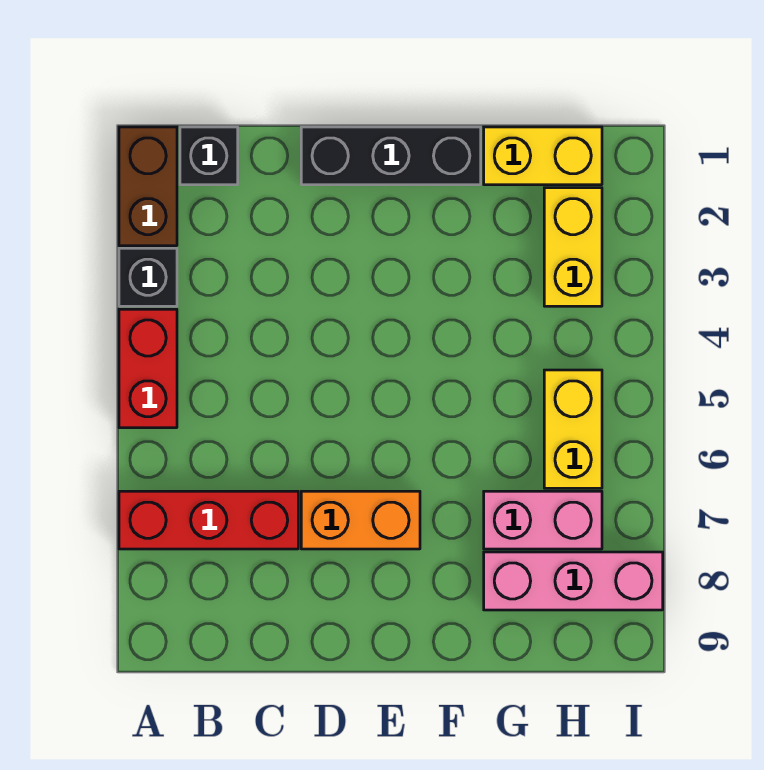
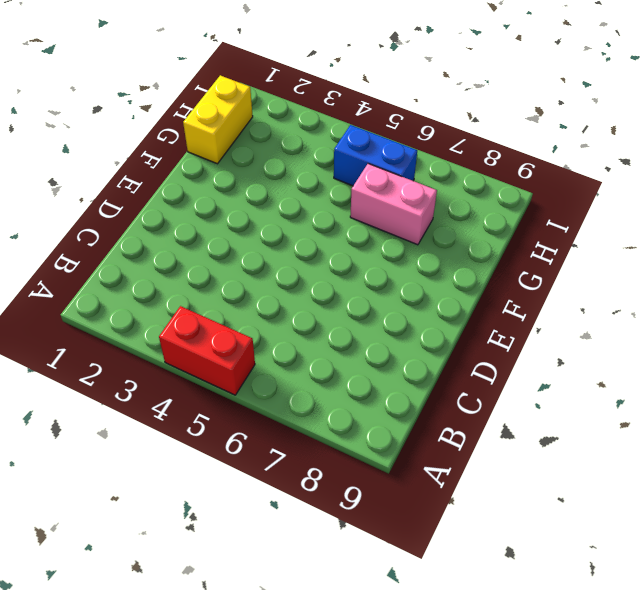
pink 1x2 brick [350,164,437,245] -> pink 1x2 brick turned to [484,491,602,549]
blue 1x2 brick [334,125,417,186] -> yellow 1x2 brick [544,370,602,488]
none -> brown 1x2 brick [119,127,177,246]
none -> black 1x1 brick [119,248,177,306]
none -> red 1x3 brick [119,491,298,549]

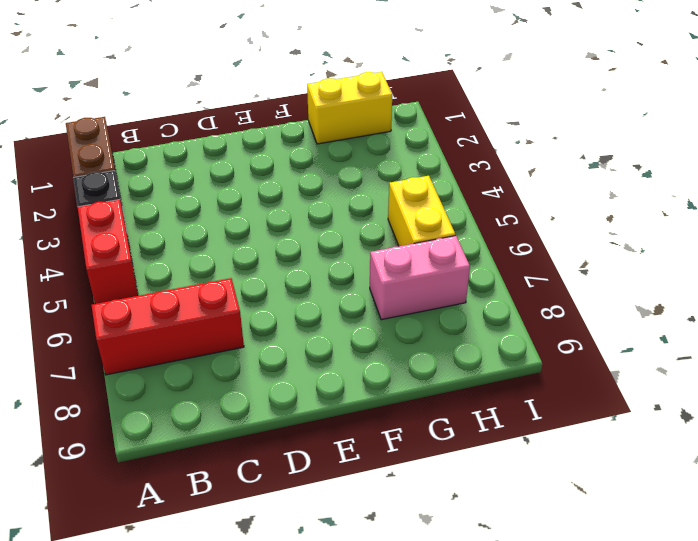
none -> black 1x1 brick [180,127,238,185]
none -> black 1x3 brick [301,127,481,185]
none -> orange 1x2 brick [301,491,420,549]

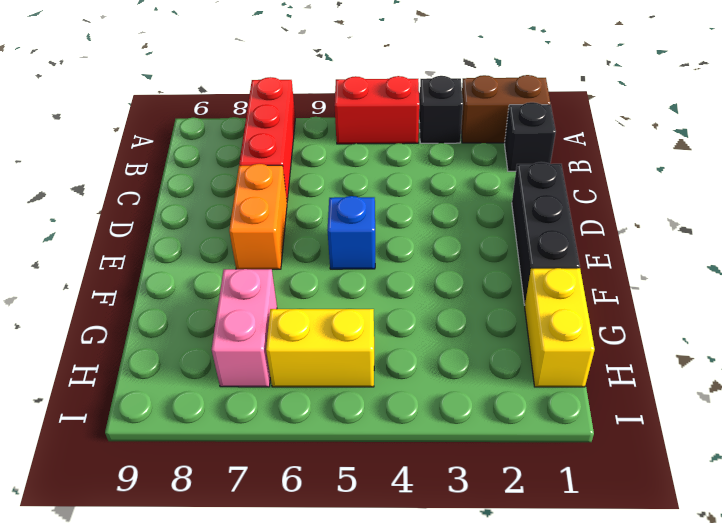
blue 1x1 brick [327,196,375,269] -> none
none -> pink 1x3 brick [484,552,663,610]
none -> yellow 1x2 brick [544,188,602,306]

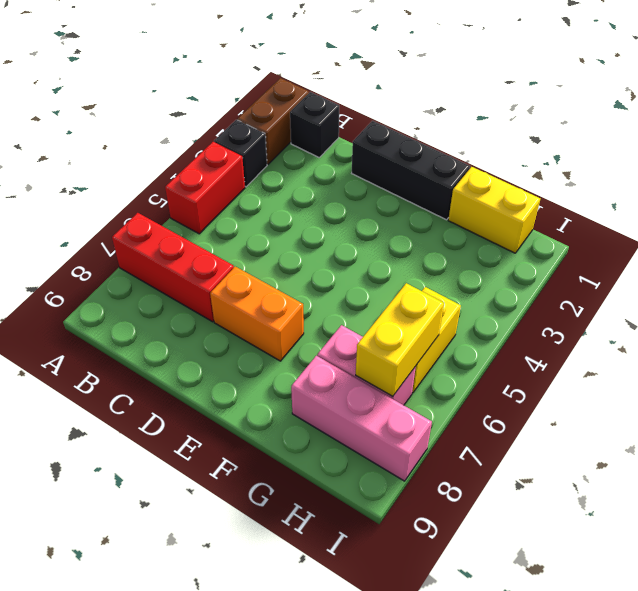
yellow 1x2 brick [356,283,444,397] -> yellow 1x2 brick moved to [544,188,602,306]

